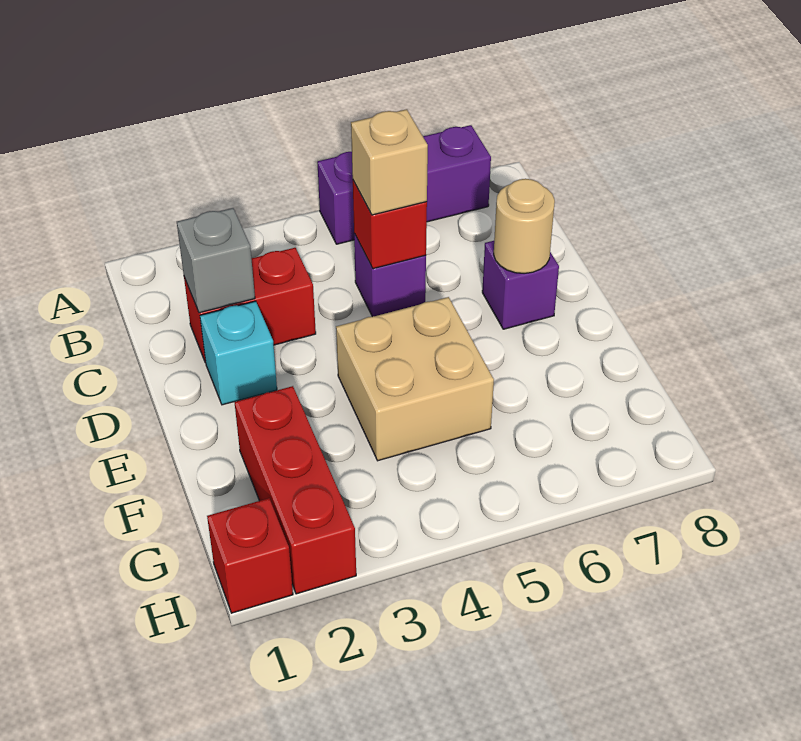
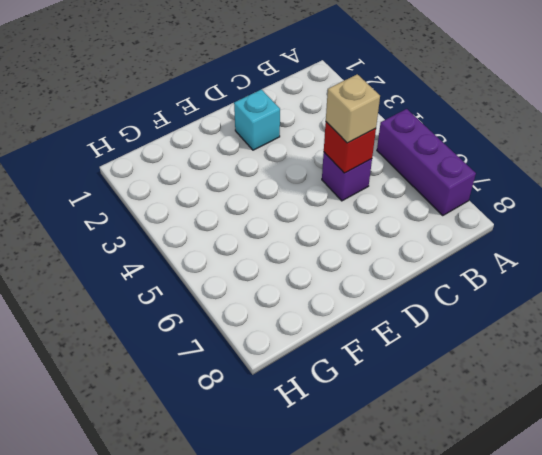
none -> red 1x2 brick [184,248,316,363]
none -> purple 1x1 brick [482,241,559,329]
none -> tan 2x2 brick [336,297,494,461]

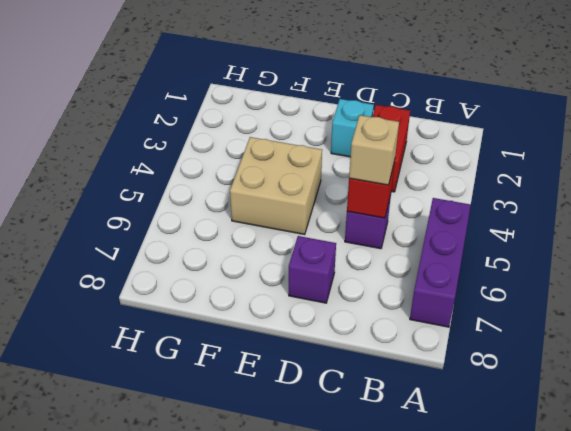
none -> red 1x3 brick [235,386,356,594]
none -> red 1x1 brick [207,498,293,613]
none -> grey 1x1 brick [177,208,255,313]

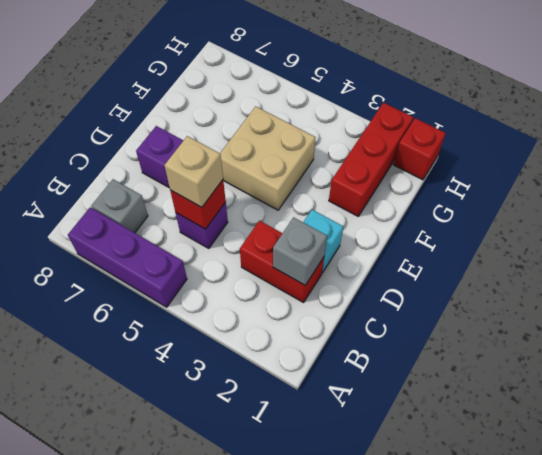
grey 1x1 brick [91,179,148,233] -> none
none -> tan 1x1 round brick [494,179,555,273]

